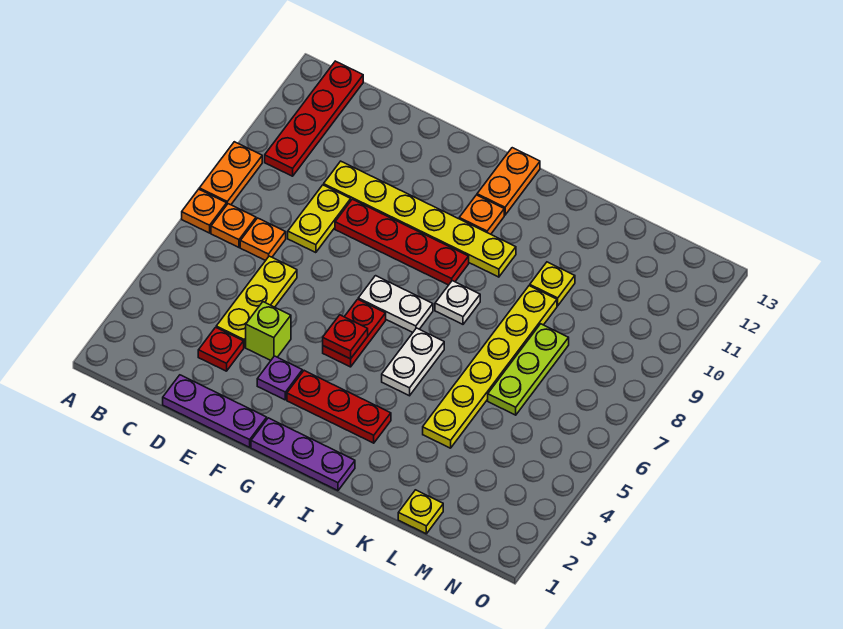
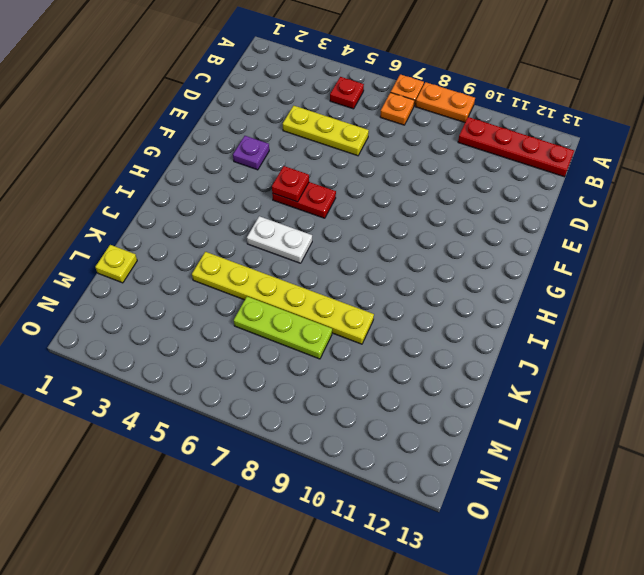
red 1x1 plate [330,77,364,109] -> red 1x1 plate moved to [198,327,244,371]
none -> orange 1x1 plate [240,218,286,261]
none -> purple 1x3 plate [163,375,267,447]
none -> yellow 1x2 plate [288,185,351,253]

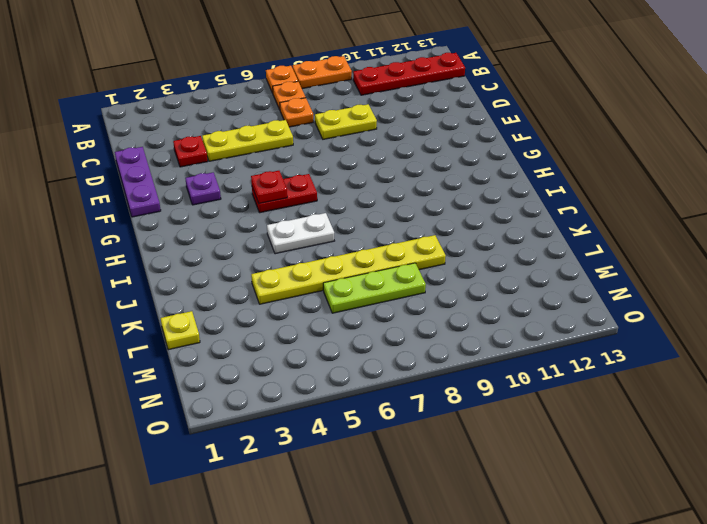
none -> yellow 1x6 plate [324,161,516,277]
none -> lime 1x1 brick [246,302,291,360]
none -> red 1x4 plate [335,199,469,285]

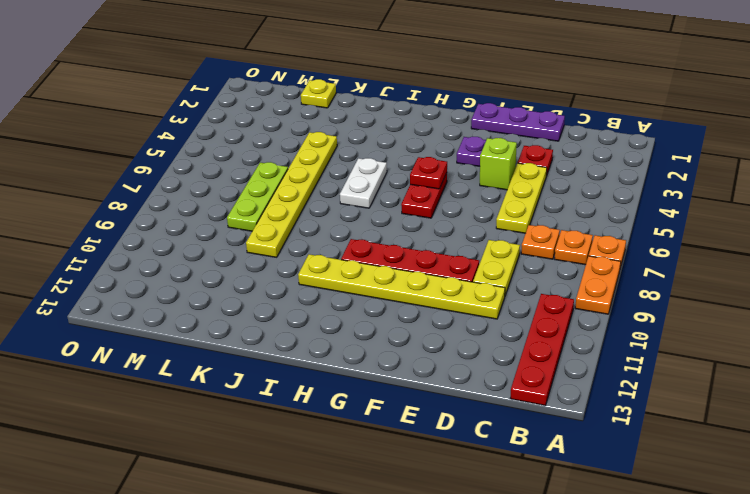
none -> purple 1x3 plate [251,418,355,491]
none -> red 1x3 plate [287,371,391,443]
none -> white 1x2 plate [358,276,433,332]

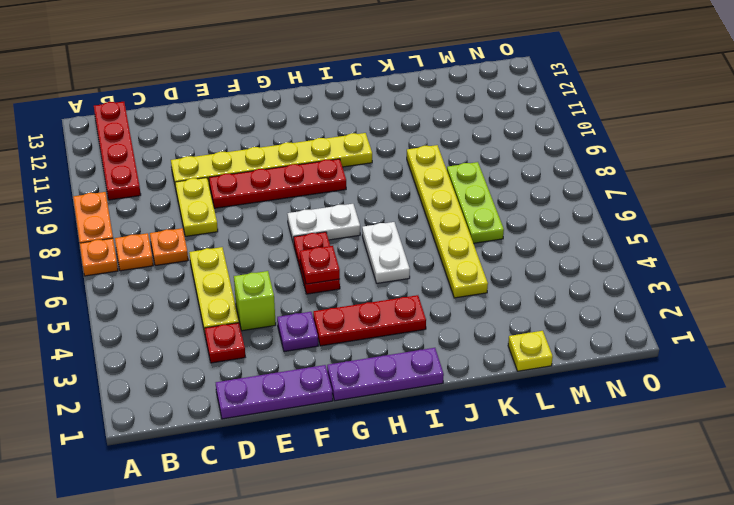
none -> orange 1x1 plate [459,195,504,234]
none -> orange 1x2 plate [477,148,540,215]
none -> white 1x1 plate [435,281,480,324]

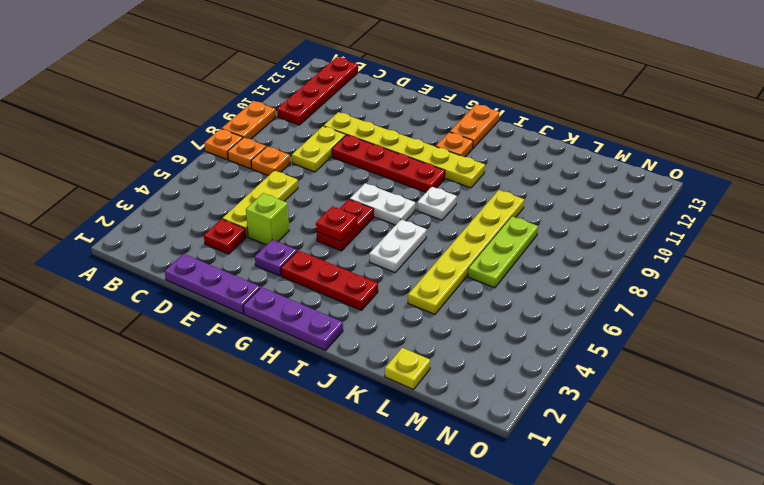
none -> yellow 1x1 plate [530,262,575,306]

